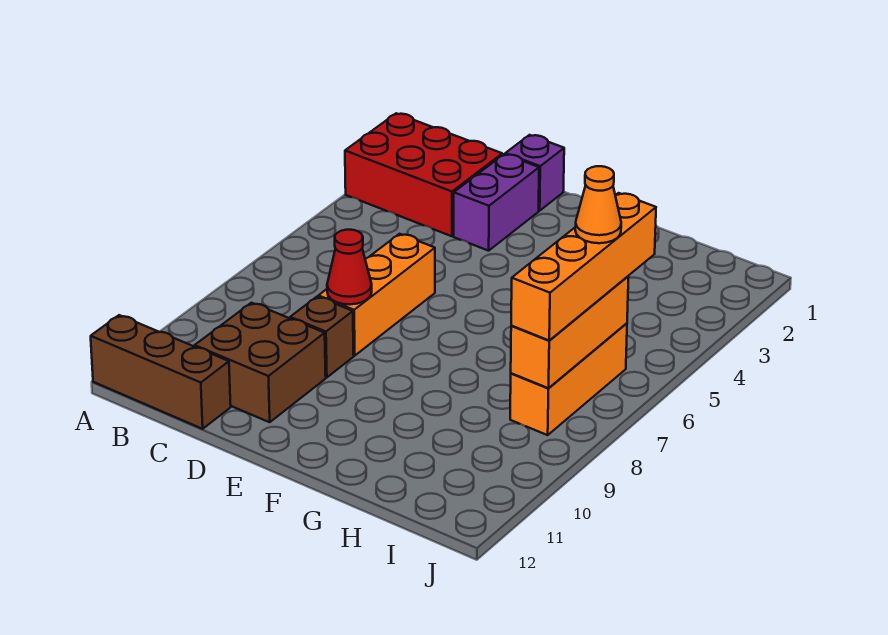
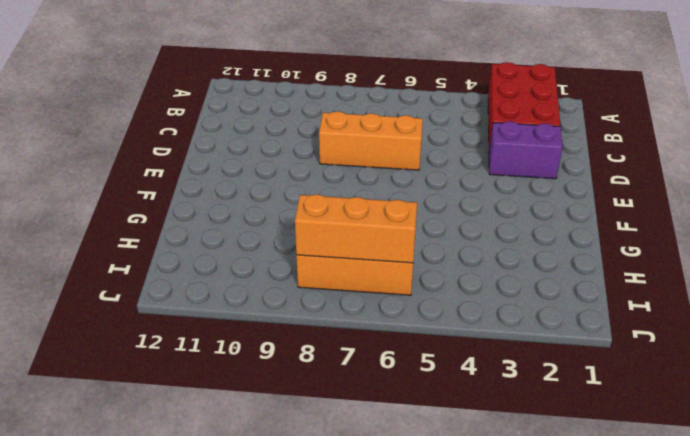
none -> brown 1x3 brick [91,315,231,429]
none -> brown 2x2 brick [195,303,326,422]
none -> purple 1x1 brick [505,135,564,211]

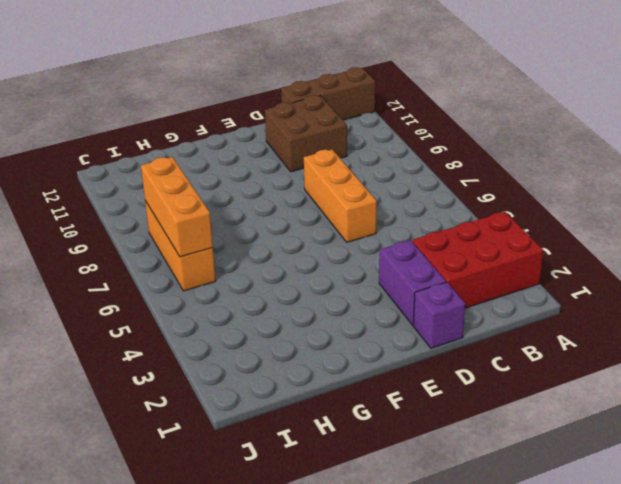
none -> brown 1x1 brick [290,297,354,378]
none -> red 1x1 cone [327,230,372,305]
none -> orange 1x4 brick [511,193,656,341]

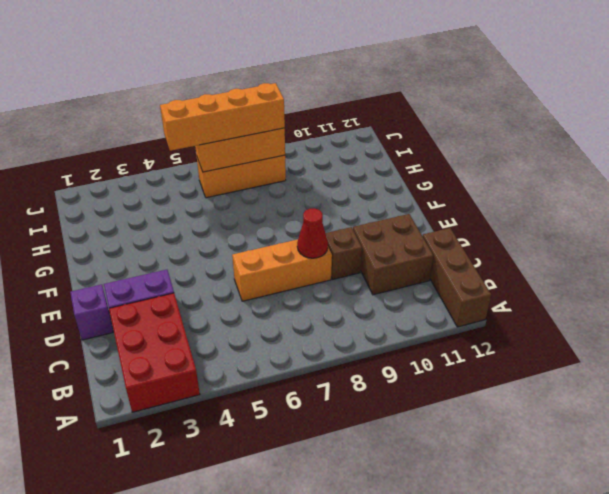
none -> orange 1x1 cone [575,166,621,243]

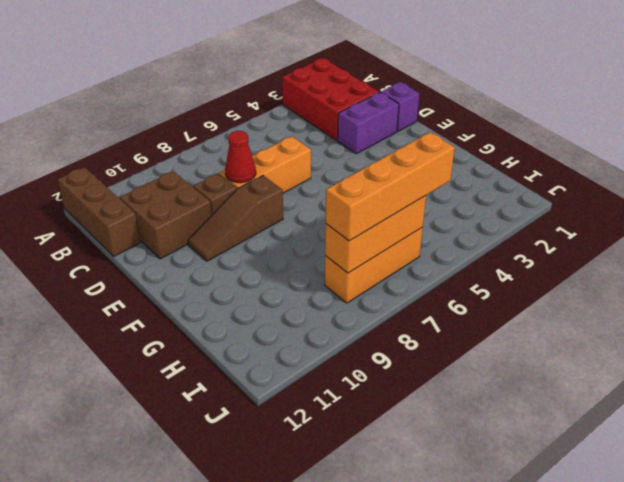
brown 1x3 slope [188,175,283,261] -> none
none -> orange 1x1 cone [575,166,621,243]

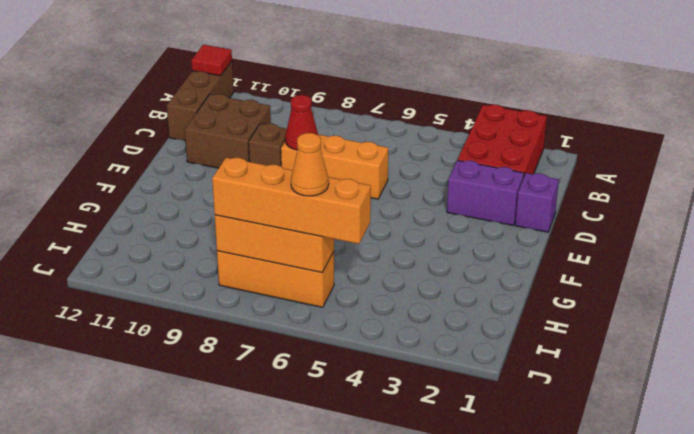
red 1x1 tile [191,45,232,76] -> none

